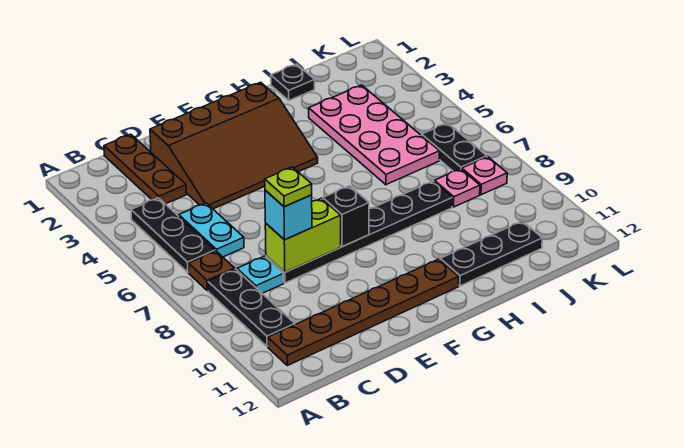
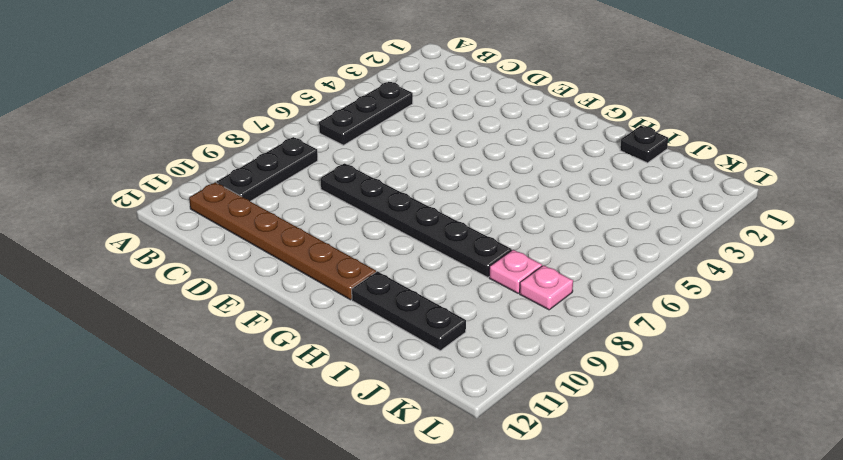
none -> brown 1x1 plate [188,251,235,291]
none -> brown 1x3 plate [104,134,186,204]
none -> cyan 1x2 plate [179,203,244,257]

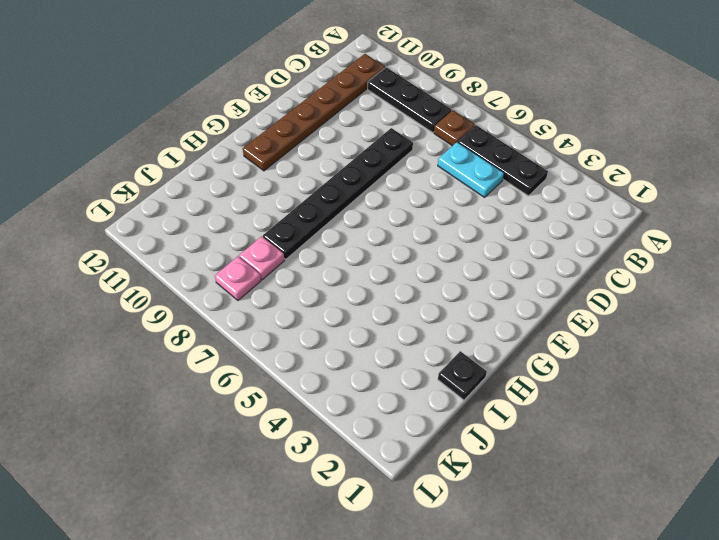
none -> brown 1x3 plate [104,134,186,204]
none -> cyan 1x1 plate [237,256,284,293]
none -> brown 3x4 slope [150,82,318,209]

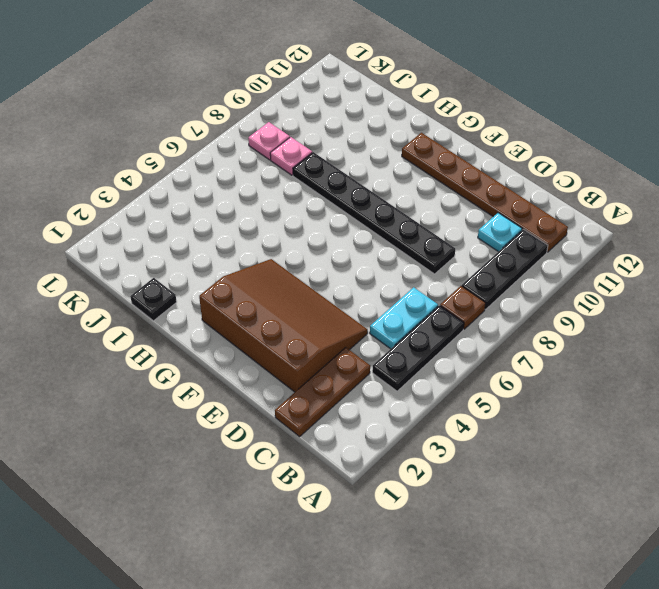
cyan 1x1 plate [478,213,522,252] -> cyan 1x1 plate moved to [237,256,284,293]
none -> black 1x3 plate [440,221,542,286]
none -> pink 2x4 plate [309,85,439,185]
none -> black 1x2 plate [422,123,487,171]

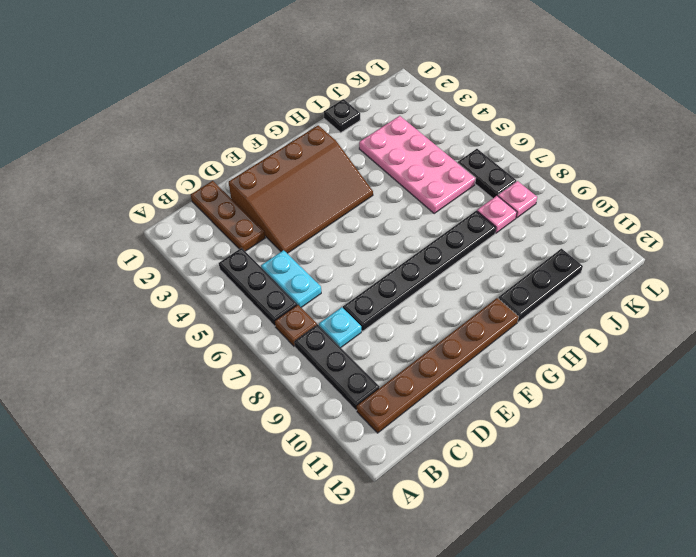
none -> lime 1x2 brick [265,198,341,272]
none -> black 1x1 brick [323,186,369,247]
none -> cyan 1x1 brick [265,190,312,240]

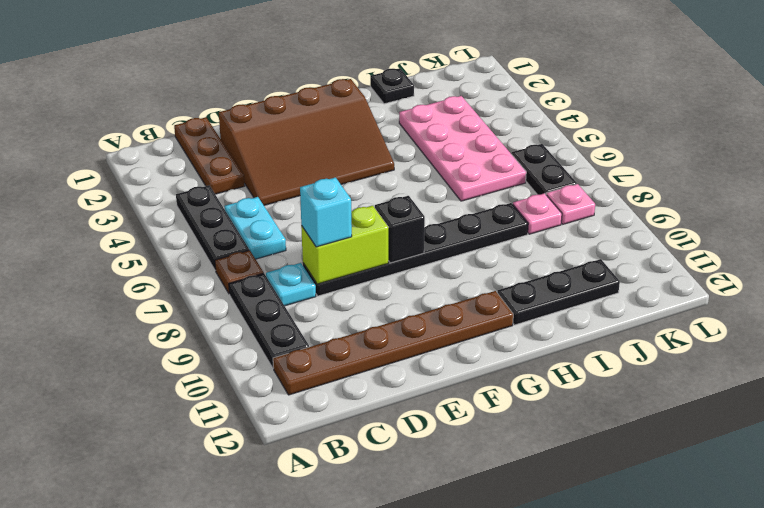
none -> lime 1x1 plate [265,167,312,207]

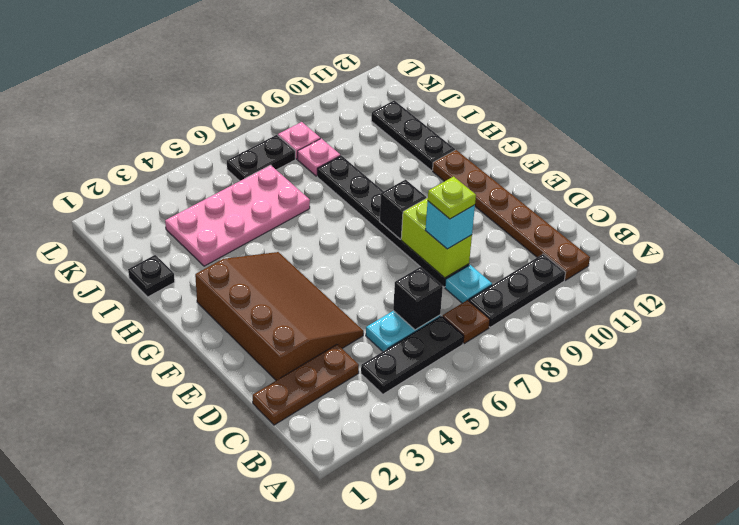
black 1x1 brick [393,267,443,330] -> none

